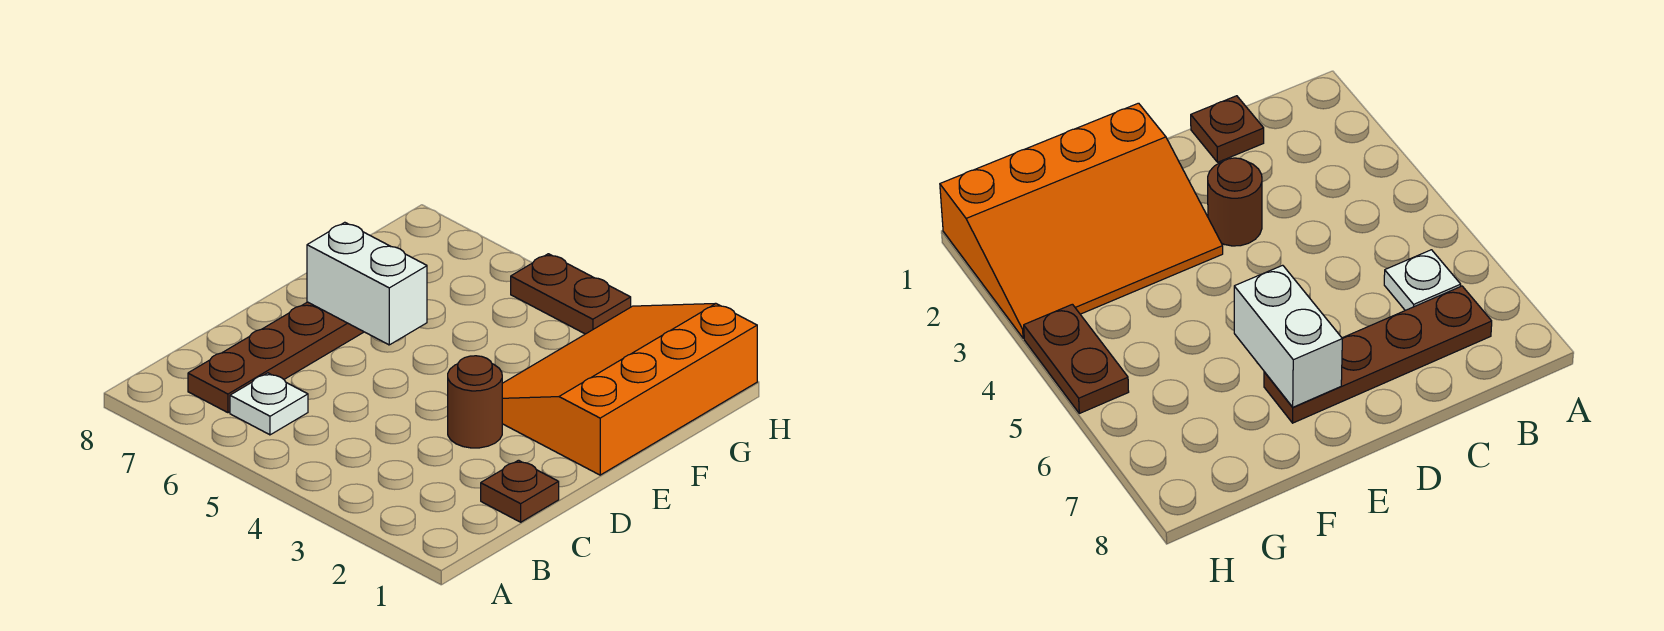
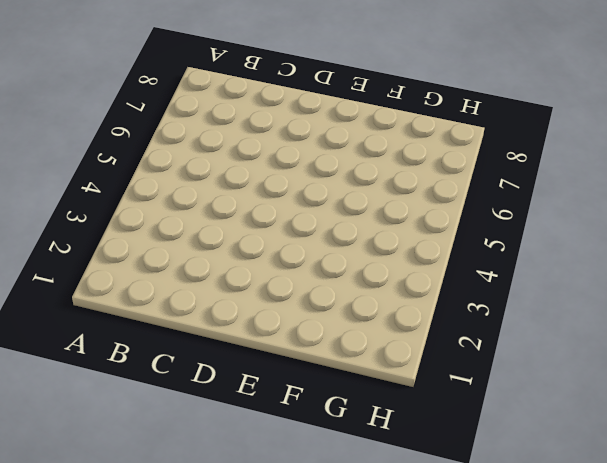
none -> white 1x1 plate [230,373,308,435]
none -> brown 1x4 plate [188,302,363,413]

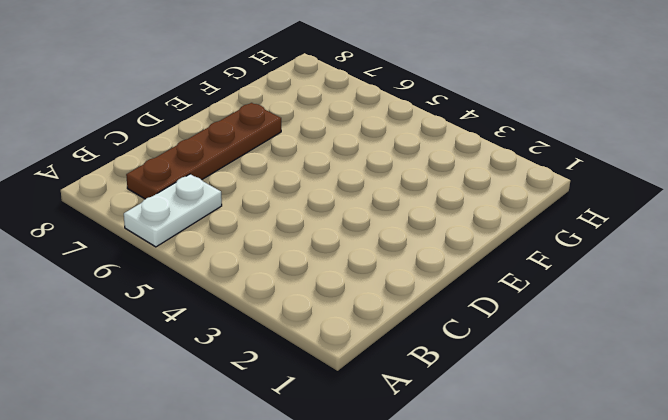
white 1x2 plate [124,174,222,247] -> white 1x1 plate [230,373,308,435]
none -> brown 1x1 plate [481,460,559,522]
none -> brown 1x1 round brick [448,356,502,448]

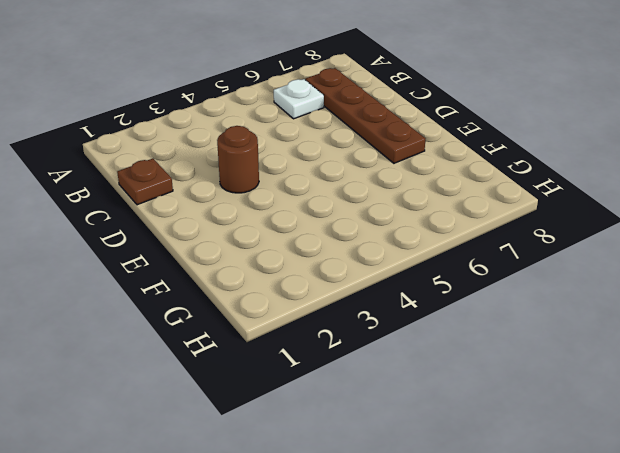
none -> orange 3x4 slope [502,303,757,475]
none -> brown 1x2 plate [511,254,631,334]

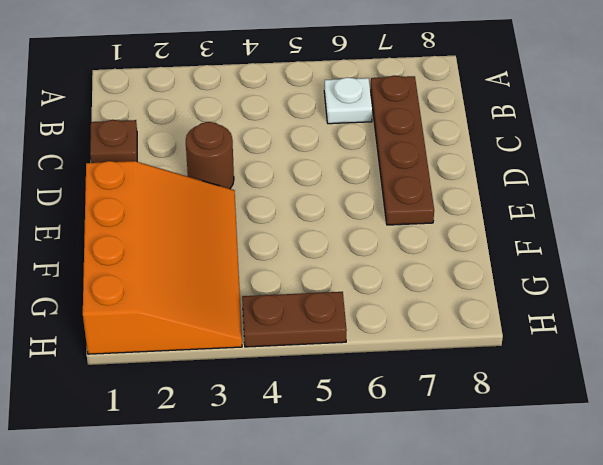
none -> white 1x2 brick [307,222,427,345]

